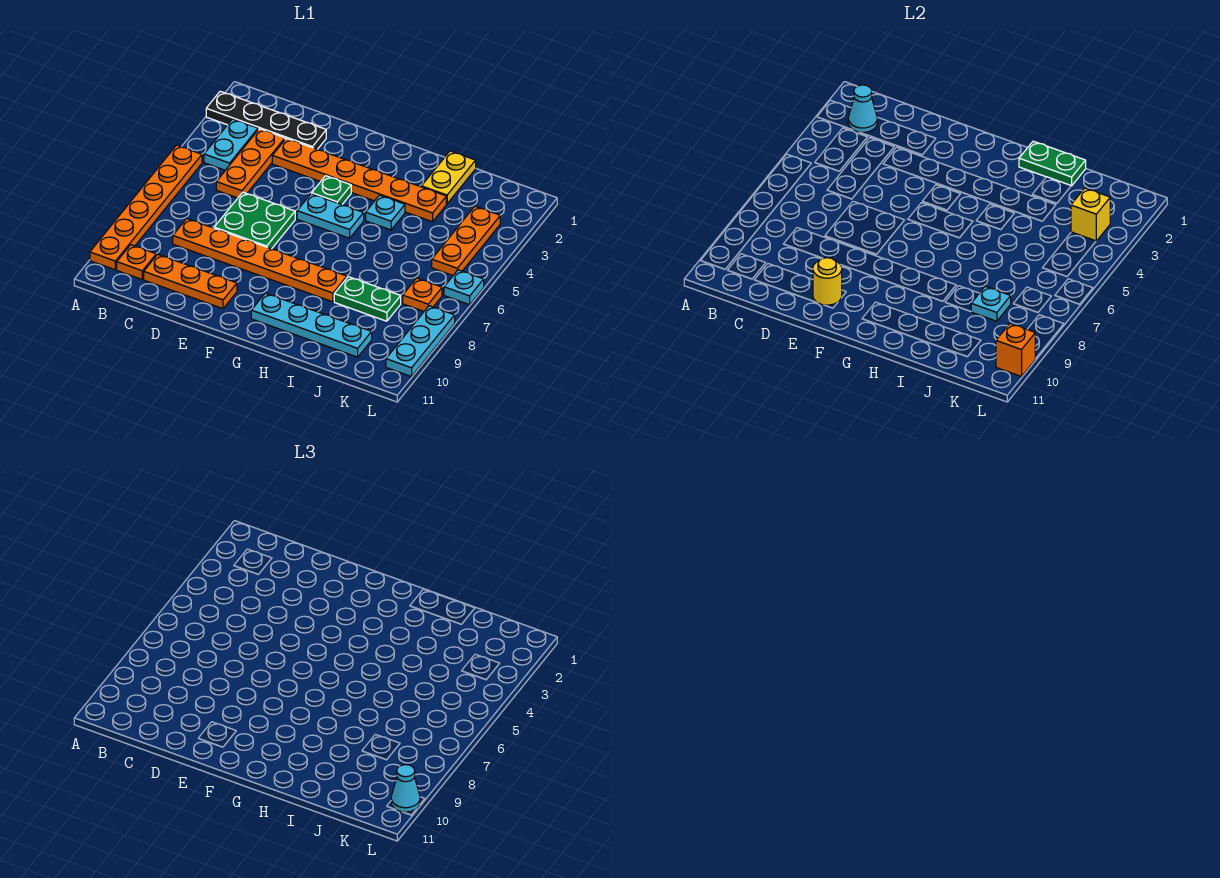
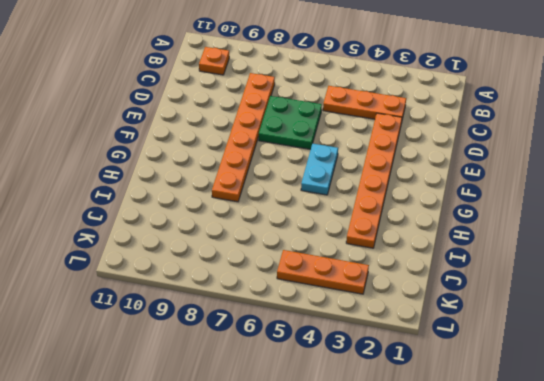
none -> black 1x4 plate [206,91,326,149]
none -> orange 1x6 plate [90,145,202,270]
none -> cyan 1x2 plate [204,119,258,170]

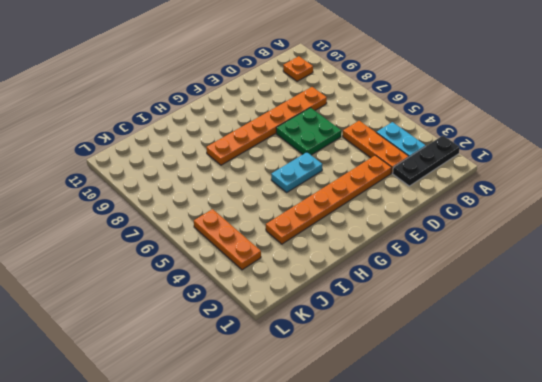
black 1x3 plate [393,136,460,186] -> black 1x4 plate [206,91,326,149]
none -> orange 1x6 plate [90,145,202,270]
none -> orange 1x3 plate [144,254,237,309]
none -> green 1x1 plate [312,176,351,205]

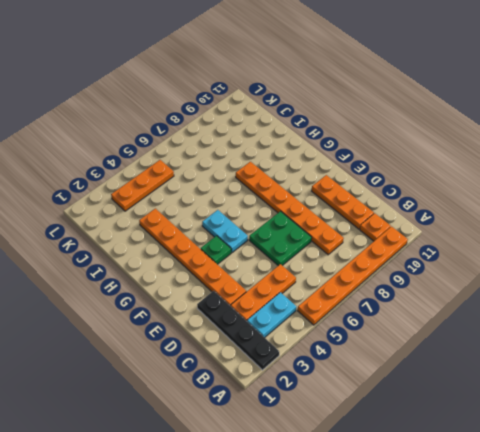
none -> cyan 1x4 plate [251,293,372,357]
none -> cyan 1x1 plate [366,195,405,230]
none -> yellow 1x2 plate [422,151,476,204]

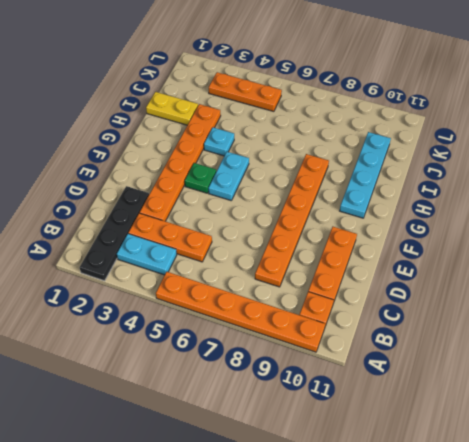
none -> green 2x2 plate [214,192,295,249]
none -> green 1x2 plate [334,277,401,321]
none -> orange 1x1 plate [403,278,442,311]

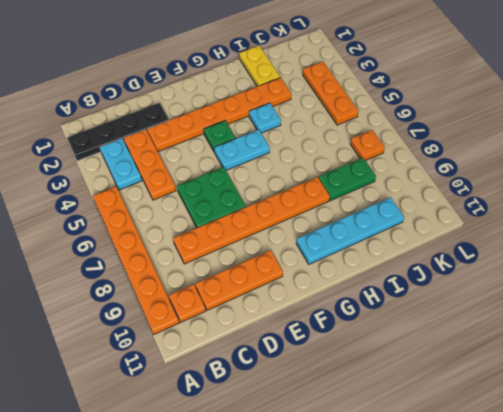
none -> cyan 1x1 plate [444,270,484,305]
none -> cyan 1x3 plate [386,306,455,377]
none -> cyan 1x1 cone [848,85,877,133]

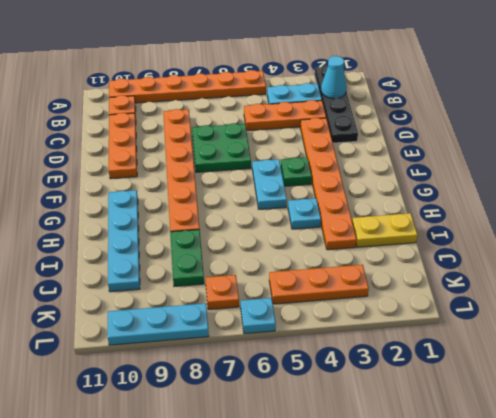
none -> yellow 1x1 round brick [813,258,842,305]
none -> green 1x2 plate [1019,141,1086,186]
none -> cyan 1x1 plate [971,286,1011,321]

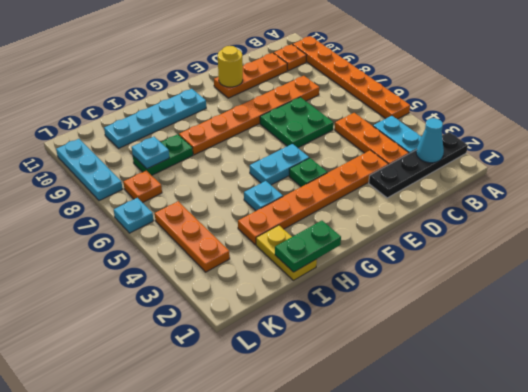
none -> yellow 1x1 brick [1071,188,1110,241]
none -> orange 1x1 brick [996,324,1035,377]
none -> cyan 1x1 cone [391,765,420,812]

